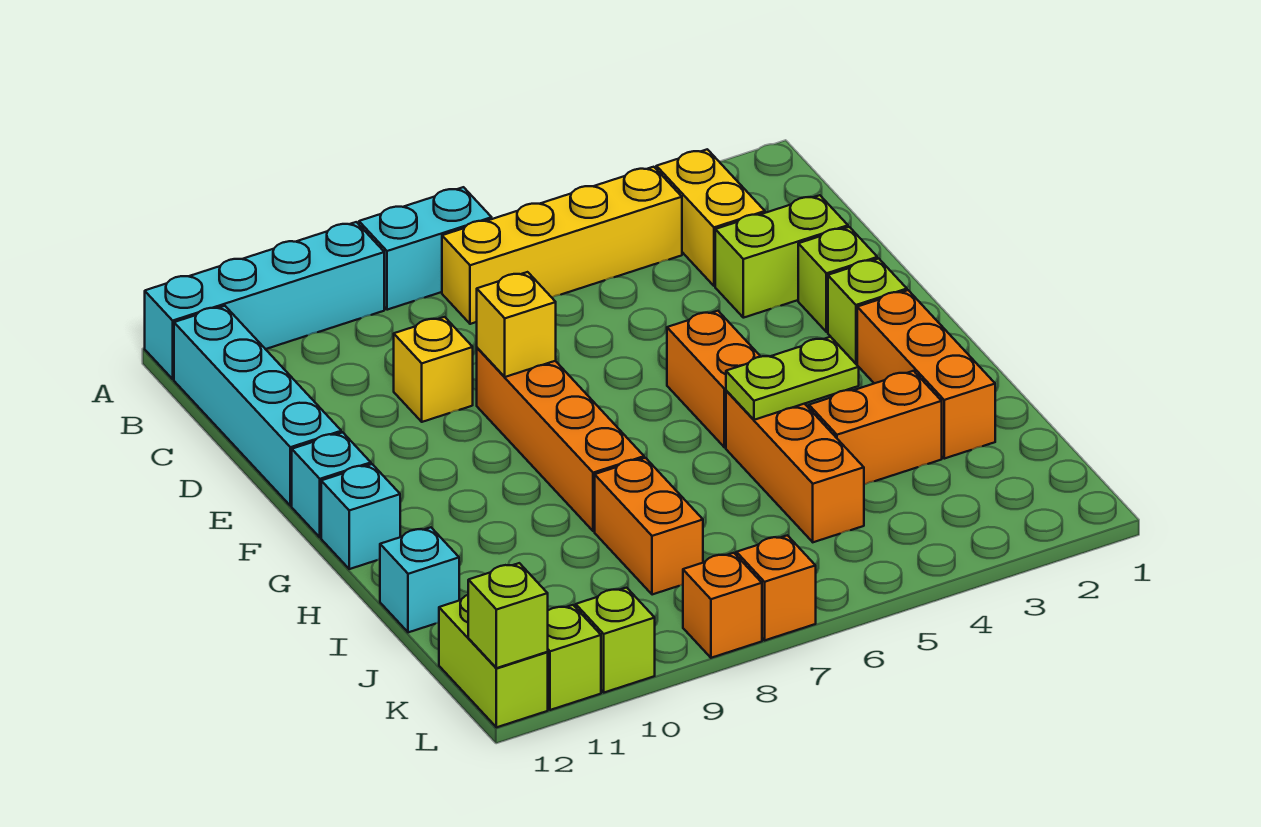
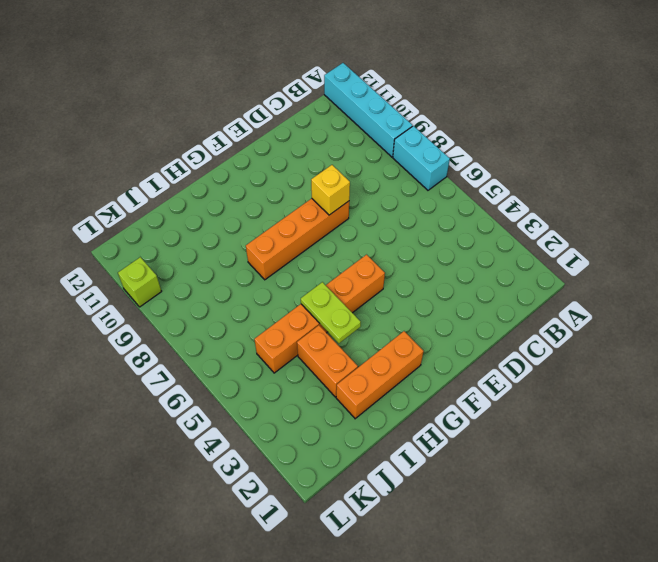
none -> yellow 1x2 brick [656,149,765,286]
none -> yellow 1x4 brick [442,167,682,324]
none -> cyan 1x4 brick [174,306,341,506]

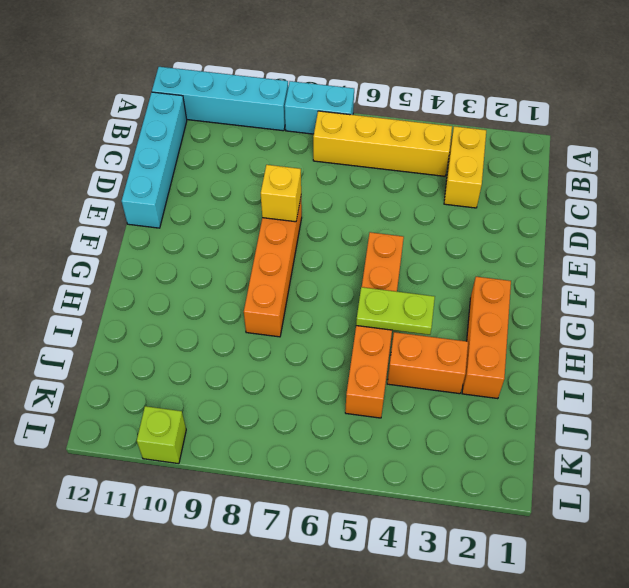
none -> lime 1x2 brick [715,195,848,318]
none -> yellow 1x1 brick [394,317,473,422]
none -> lime 1x1 brick [798,227,877,332]

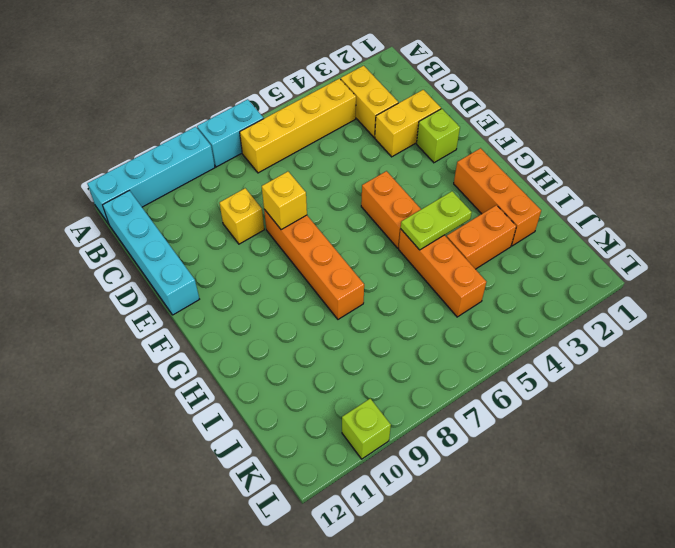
yellow 1x2 brick [375,90,441,157] -> lime 1x2 brick [715,195,848,318]
none -> lime 1x1 brick [828,259,907,364]
none -> cyan 1x1 brick [292,432,371,537]
none -> cyan 1x1 brick [321,464,400,569]

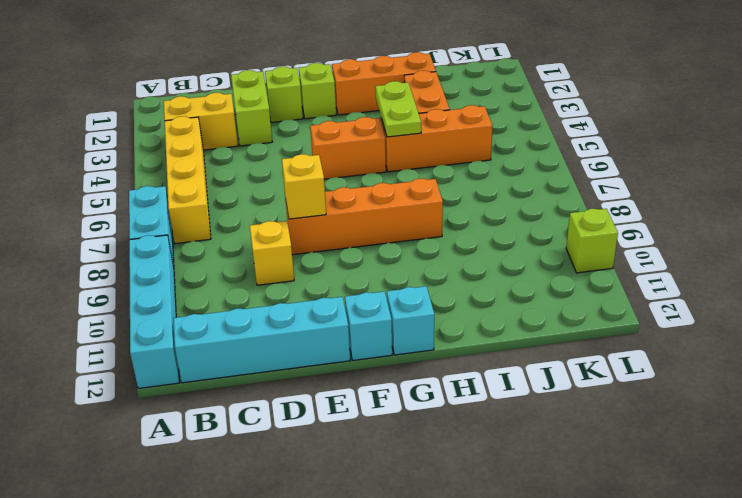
none -> orange 1x2 brick [595,458,703,595]
none -> cyan 1x1 brick [380,527,459,632]
none -> lime 1x2 brick [439,595,548,727]

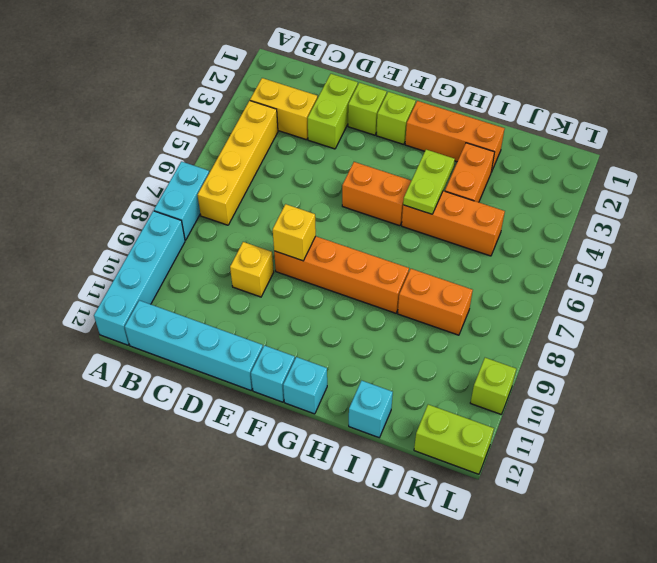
none -> orange 1x1 brick [736,535,816,640]
none -> orange 1x1 brick [683,553,762,658]
none -> lime 1x1 brick [548,605,601,710]

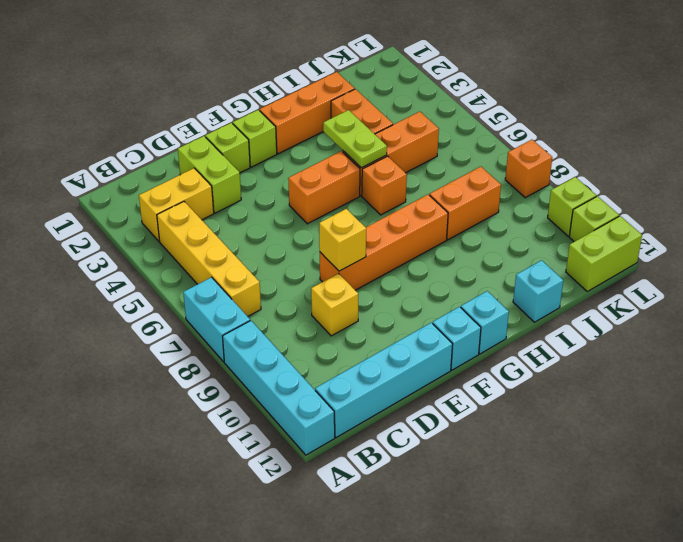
orange 1x1 brick [362,156,407,215] -> orange 1x1 brick moved to [736,535,816,640]
none -> lime 1x1 brick [468,563,548,668]

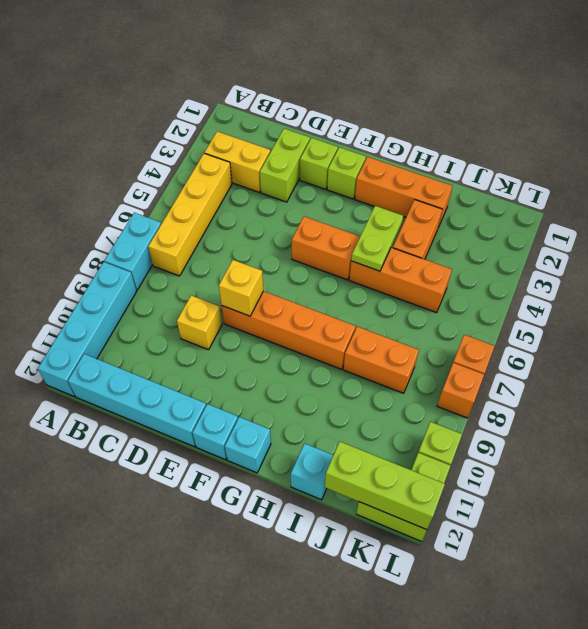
lime 1x3 brick [325,442,445,530] -> lime 1x1 brick [468,563,548,668]

